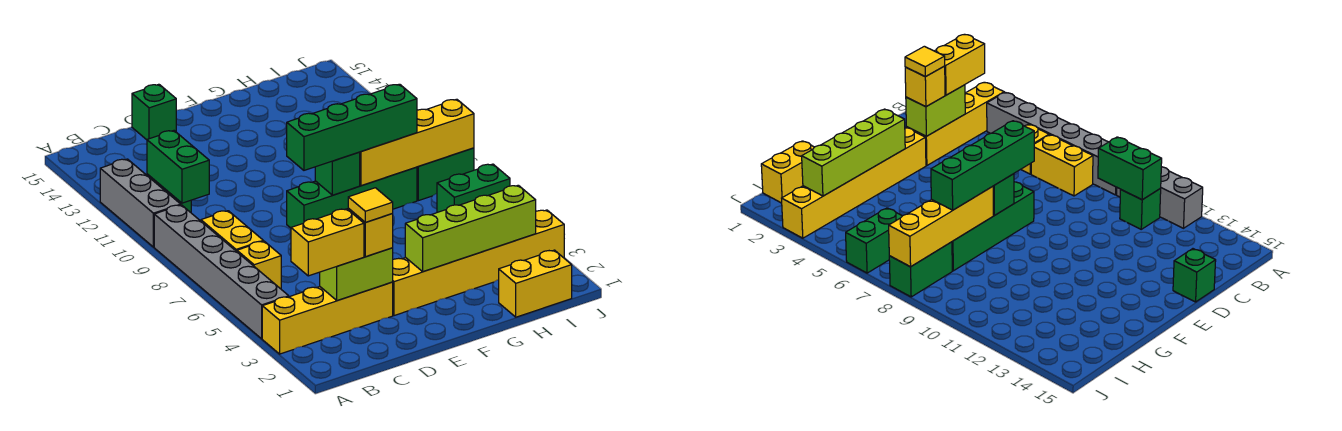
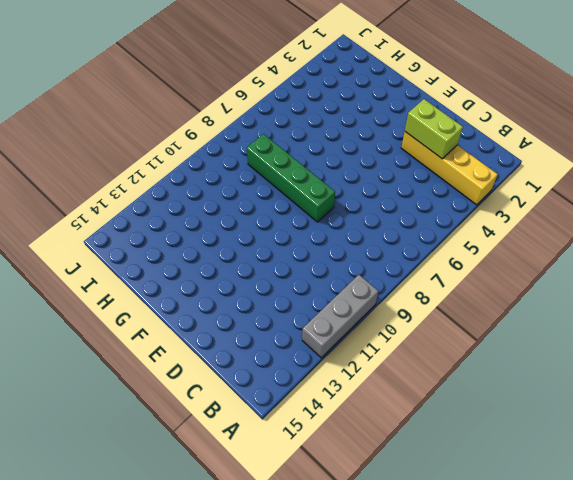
none -> grey 1x6 brick [154,205,289,339]
none -> yellow 1x1 brick [237,241,281,289]
none -> yellow 1x2 brick [201,211,263,251]

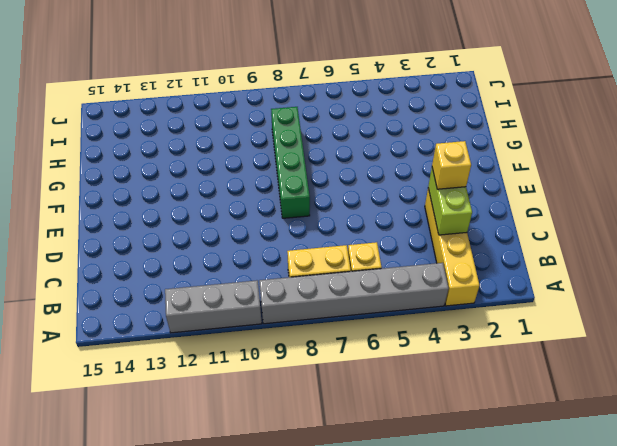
none -> green 1x1 brick [1120,189,1161,229]
none -> green 1x1 brick [132,84,176,140]
none -> yellow 1x6 brick [393,210,564,316]

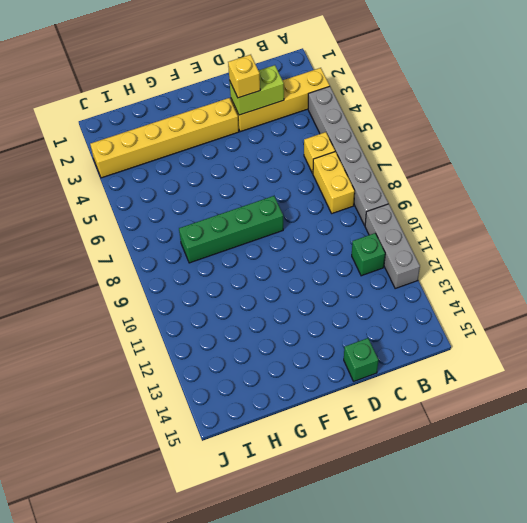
none -> yellow 1x2 brick [499,250,572,317]
none -> green 1x2 brick [437,164,510,212]
none -> green 1x2 brick [417,148,474,201]

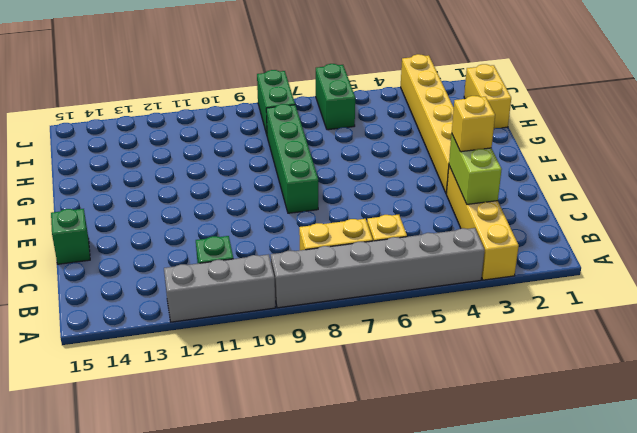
none -> green 1x2 brick [147,131,209,203]
none -> lime 1x4 brick [405,185,536,272]
none -> green 1x1 brick [315,152,360,195]

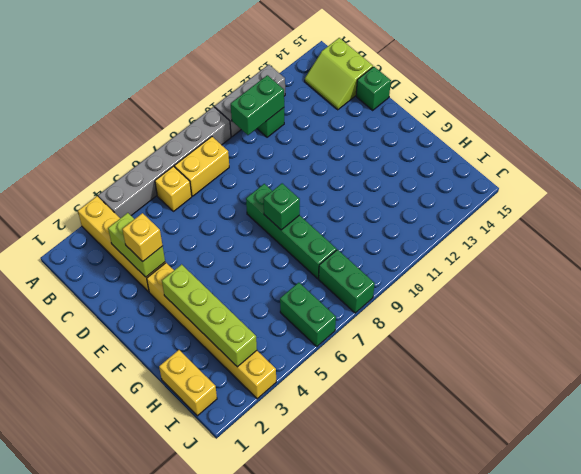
lime 2x2 slope [305,38,373,110] -> none
none -> yellow 1x4 brick [360,99,474,186]
none -> yellow 1x2 brick [291,209,364,276]
none -> green 1x4 brick [287,84,417,170]

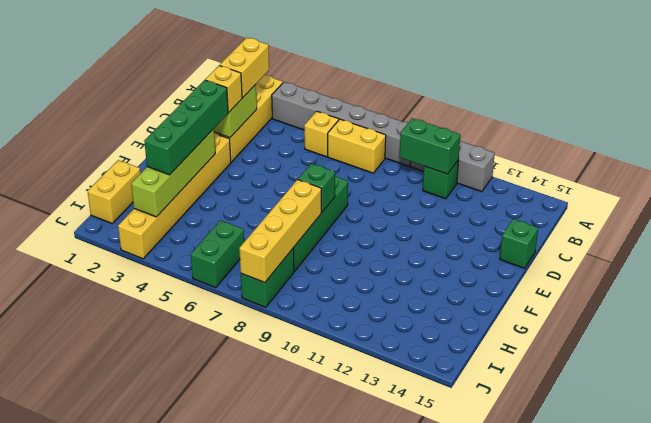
green 1x4 brick [144,80,228,175] -> green 1x4 brick moved to [287,84,417,170]
none -> yellow 1x1 tile [348,188,393,222]

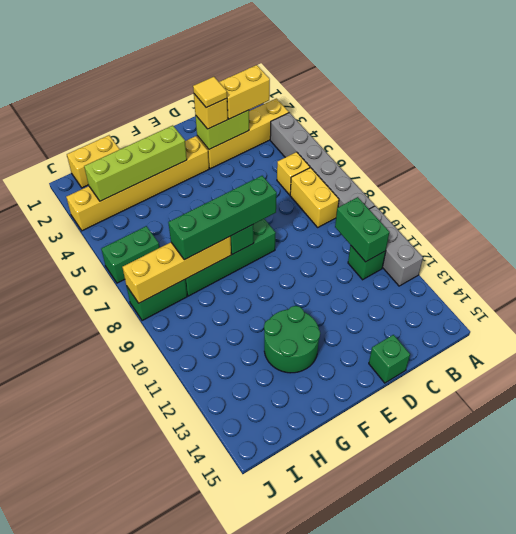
green 2x2 round brick [264,306,320,373] -> none

